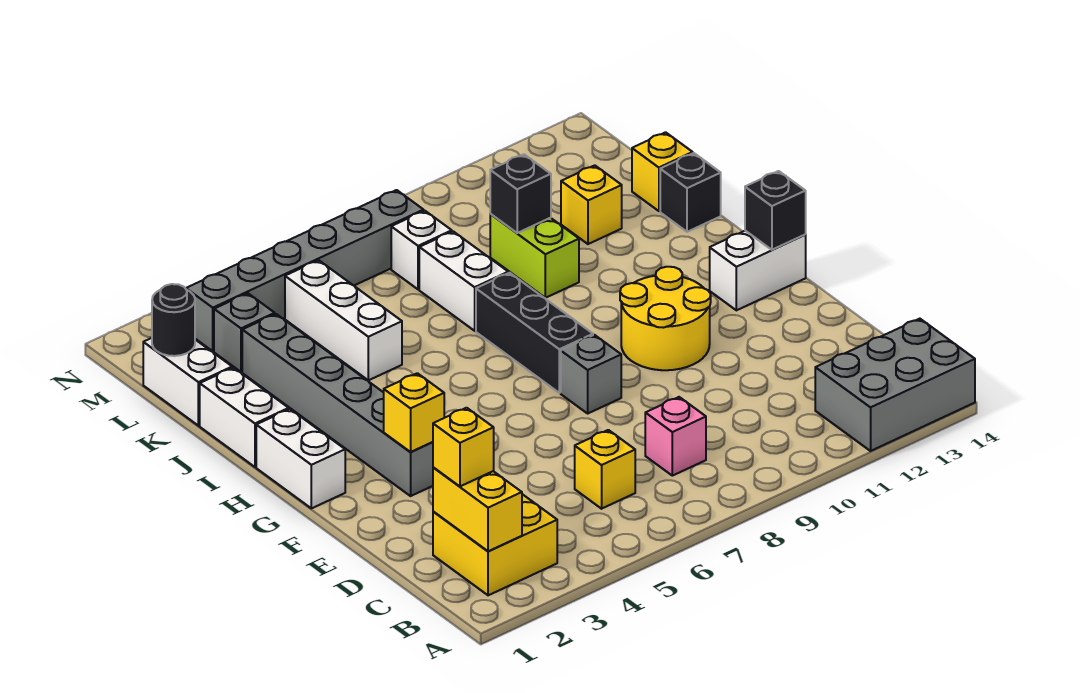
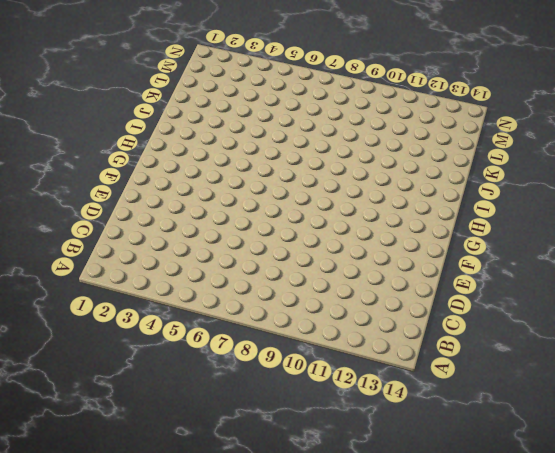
none -> grey 2x3 brick [815,319,975,451]
none -> yellow 2x2 brick [433,494,557,595]
none -> yellow 1x1 brick [575,430,635,509]

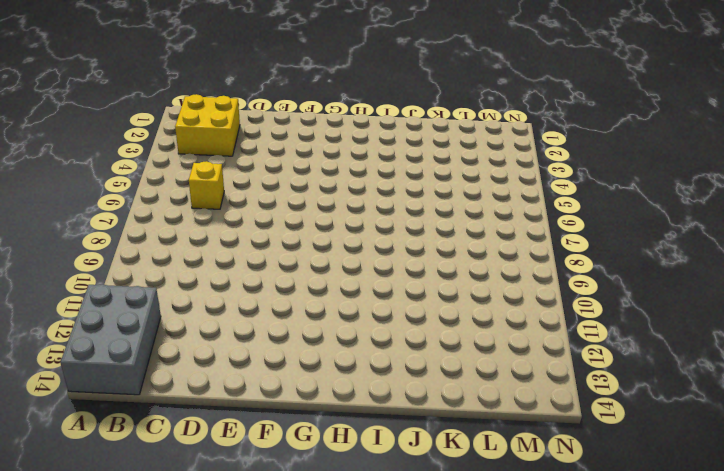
none -> pink 1x1 brick [645,397,706,476]
none -> grey 1x6 brick [242,314,433,496]
none -> grey 1x1 brick [561,335,621,413]

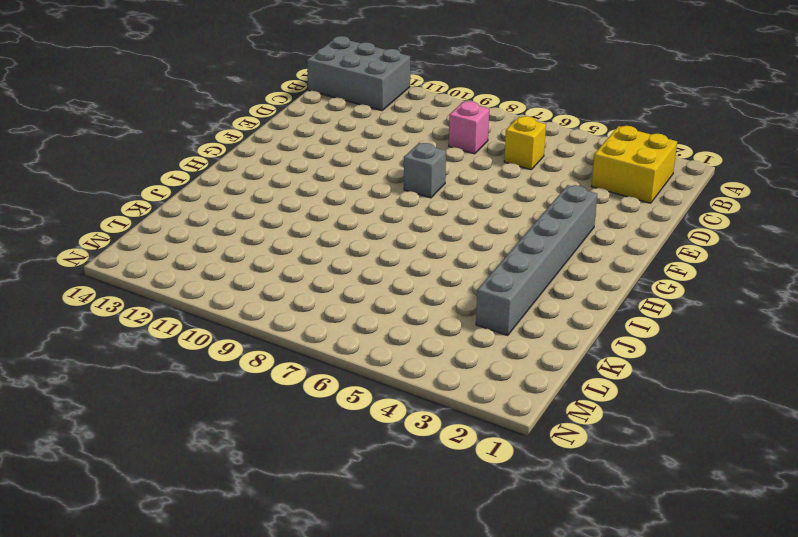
none -> yellow 2x2 round brick [620,267,711,370]
none -> white 1x2 brick [256,409,345,508]
none -> black 1x3 brick [476,273,593,393]

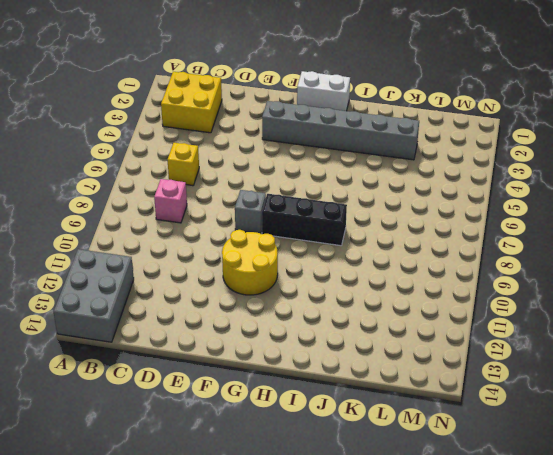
none -> white 1x2 brick [710,231,806,310]
none -> white 1x2 brick [200,368,289,467]
none -> white 1x3 brick [285,260,402,380]

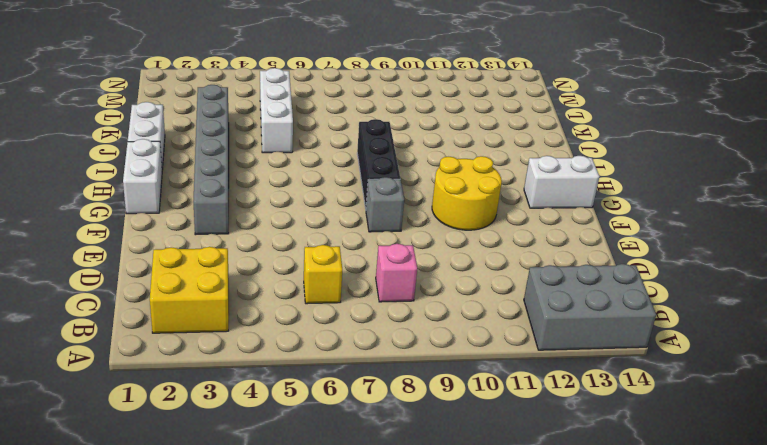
none -> white 1x2 brick [419,231,508,331]
none -> lime 1x2 brick [490,214,579,298]
none -> black 1x1 brick [660,153,721,232]

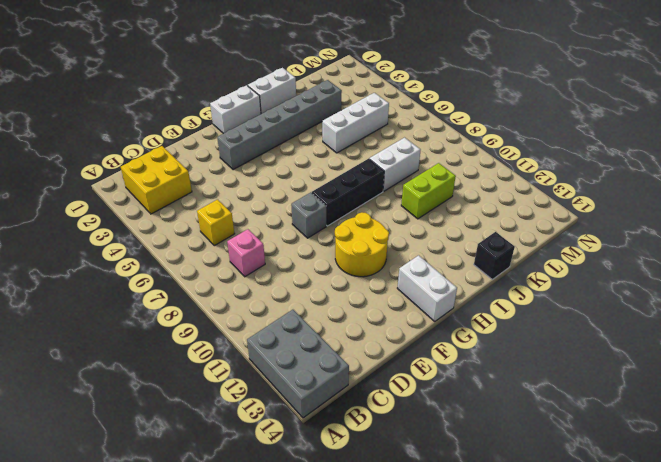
none -> white 1x2 brick [143,338,232,426]
none -> yellow 1x1 brick [561,165,622,244]
none -> yellow 1x1 brick [632,132,693,211]

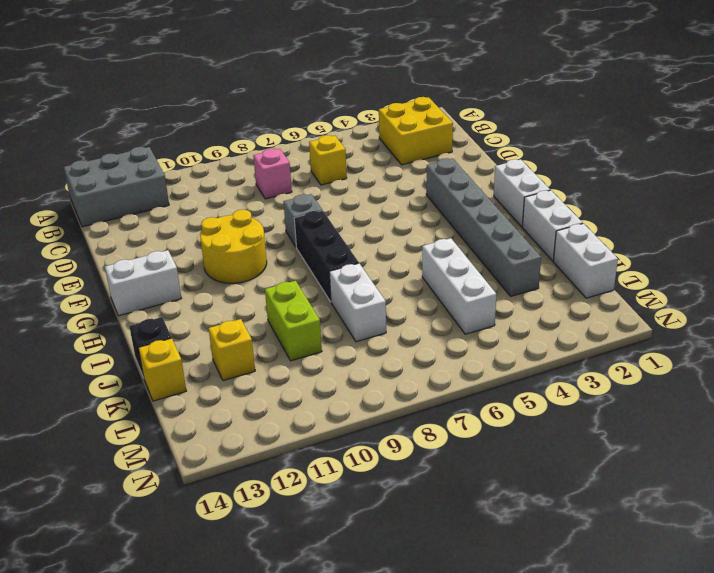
none -> grey 1x1 brick [214,293,275,372]
none -> white 1x1 brick [391,211,452,289]
none -> grey 1x6 brick [186,190,424,351]

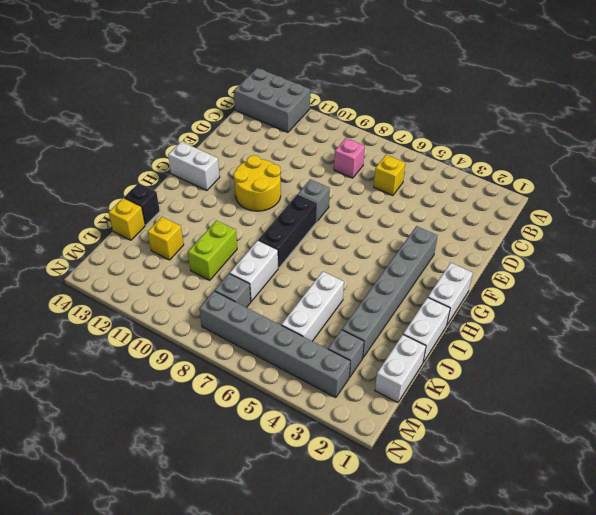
grey 1x1 brick [215,274,251,308] -> white 1x1 brick [391,211,452,289]
none -> yellow 2x2 brick [433,494,557,595]
none -> yellow 1x2 brick [433,467,522,551]
none -> yellow 1x1 brick [384,373,444,452]

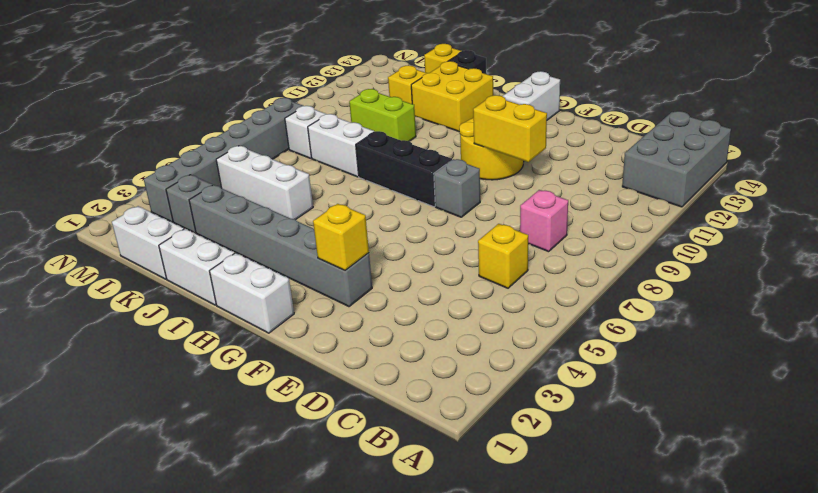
yellow 1x2 brick [473,95,547,162] -> yellow 1x2 brick moved to [433,467,522,551]
yellow 2x2 brick [411,61,493,131] -> yellow 2x2 brick moved to [433,494,557,595]
none -> black 1x1 brick [745,171,806,250]
none -> black 1x1 brick [490,154,551,233]
none -> black 1x1 round brick [152,284,195,356]

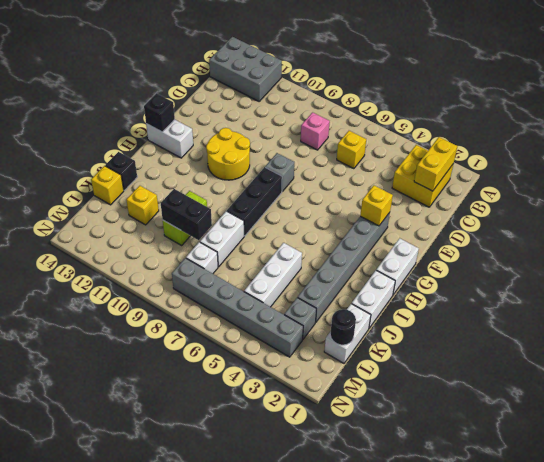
black 1x2 brick [161,189,212,240] -> black 1x1 brick [490,154,551,233]
none -> yellow 1x1 brick [433,408,494,486]

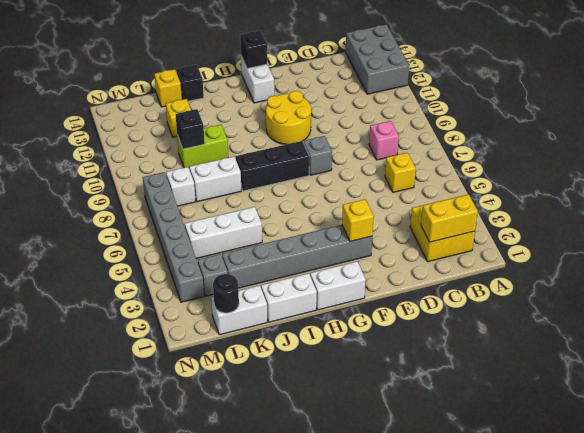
none -> yellow 1x1 brick [433,408,494,486]

